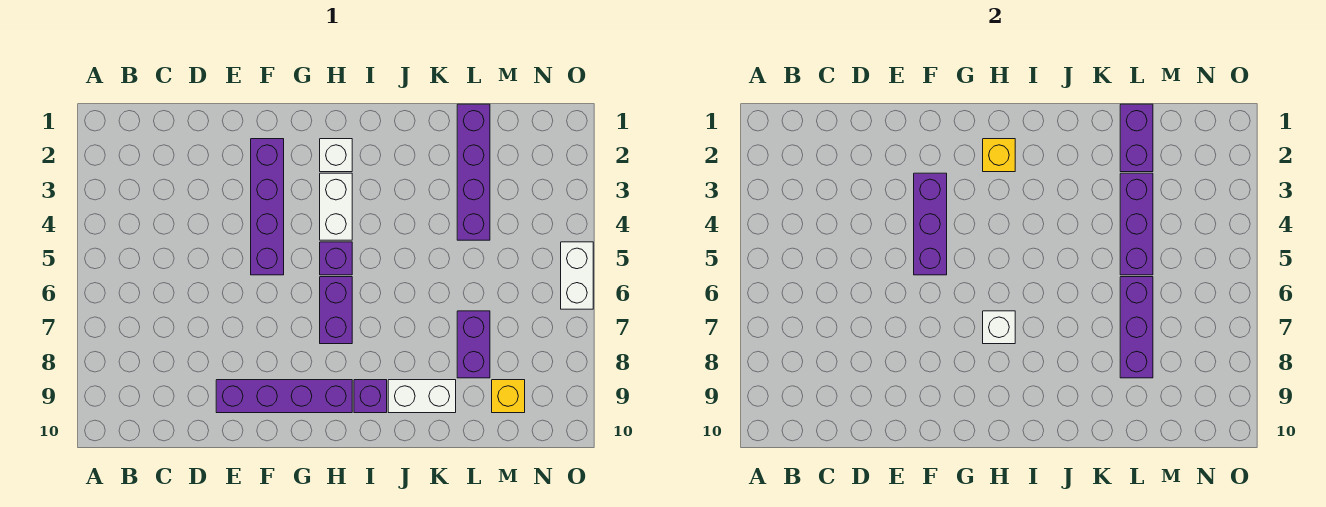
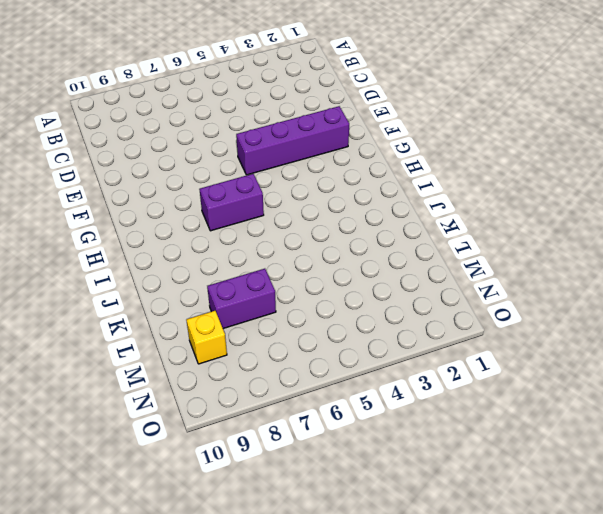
none -> purple 1x4 brick [216,380,352,413]
none -> white 1x1 brick [320,139,352,172]
none -> white 1x2 brick [320,173,352,240]

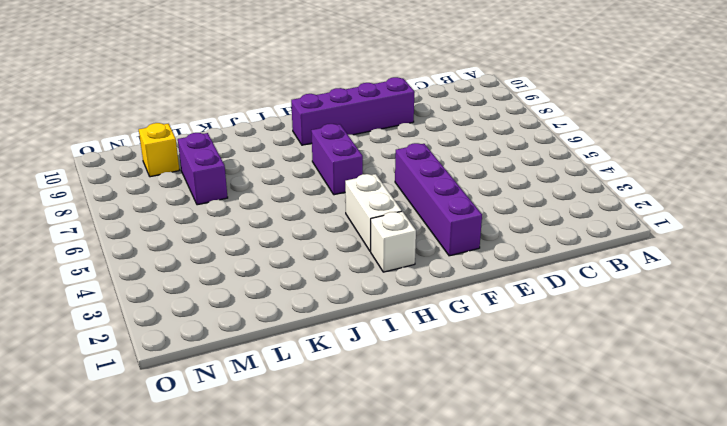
none -> purple 1x1 brick [320,242,352,275]
none -> purple 1x1 brick [354,380,387,413]
none -> white 1x2 brick [388,380,456,413]

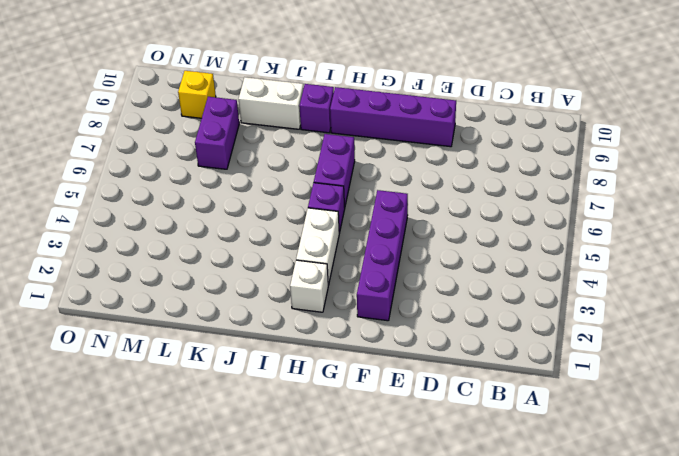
none -> purple 1x4 brick [457,104,490,240]
none -> white 1x2 brick [561,242,593,309]
none -> purple 1x3 brick [914,173,947,275]

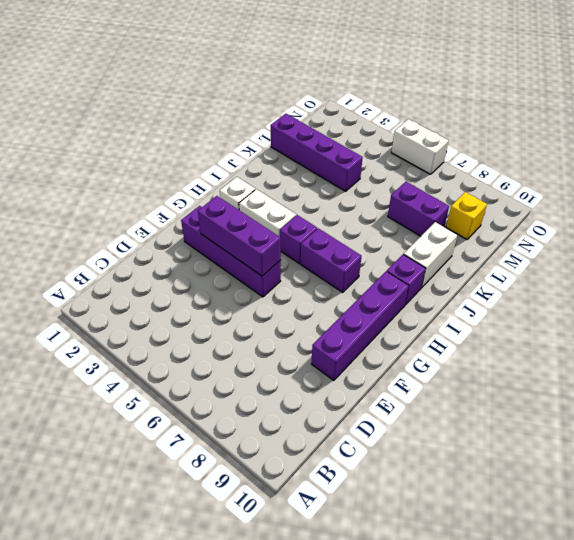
none -> yellow 1x1 brick [983,139,1015,172]
none -> white 1x1 brick [983,311,1015,344]
none -> purple 1x2 brick [1120,104,1153,172]

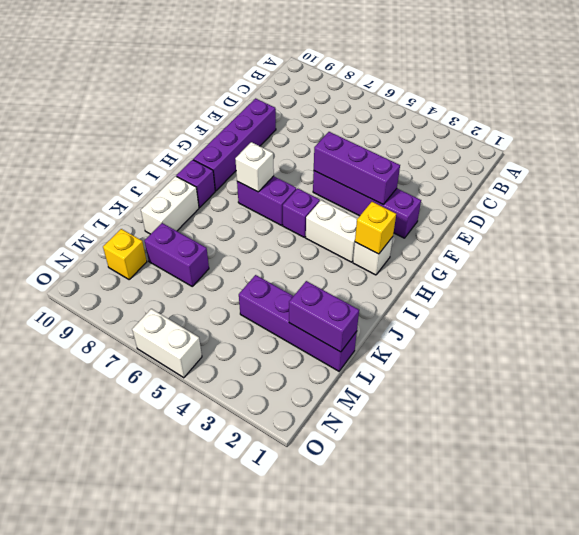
none -> purple 1x3 brick [1120,173,1153,275]
none -> purple 1x3 brick [1120,277,1153,378]

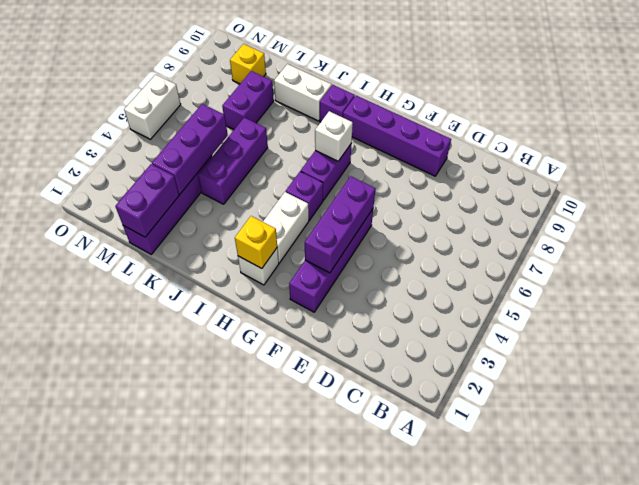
purple 1x3 brick [198,118,268,204] -> purple 1x3 brick moved to [1120,277,1153,378]

